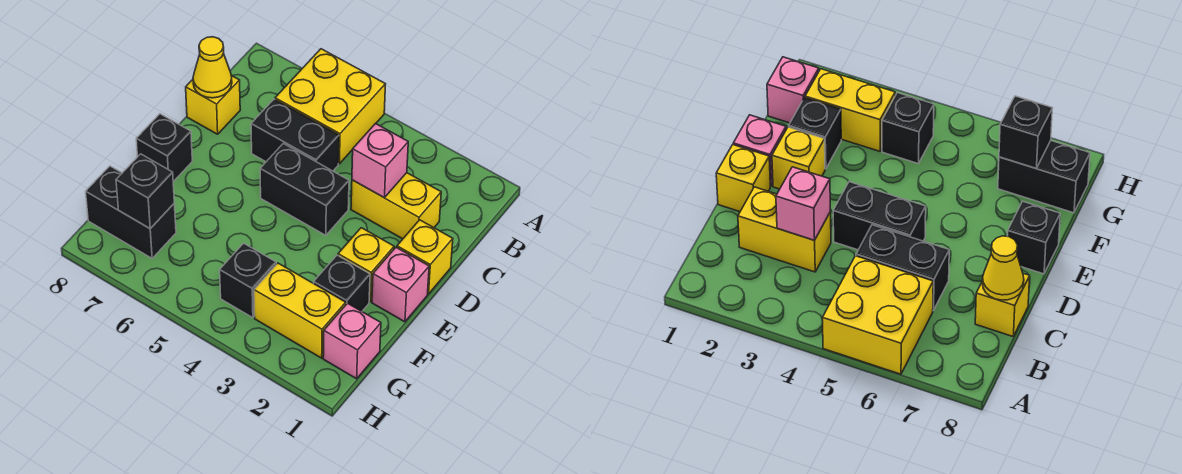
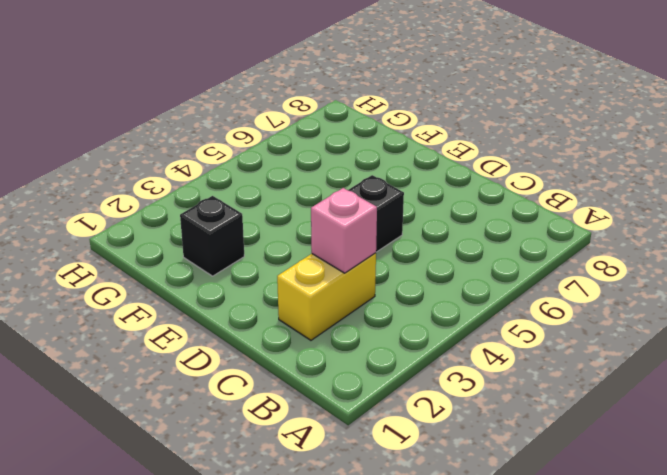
none -> yellow 2x2 brick [275,49,385,164]
none -> black 1x2 brick [251,99,339,171]
none -> yellow 1x1 brick [186,75,240,134]

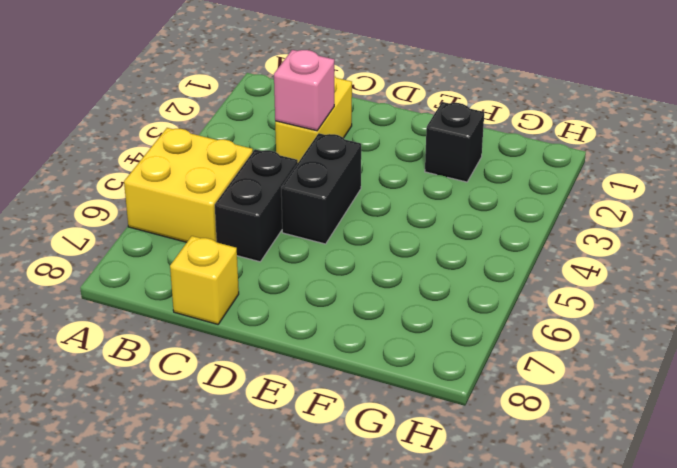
none -> yellow 1x1 brick [397,220,453,294]
none -> pink 1x1 brick [372,247,429,322]
none -> yellow 1x1 brick [338,228,394,302]

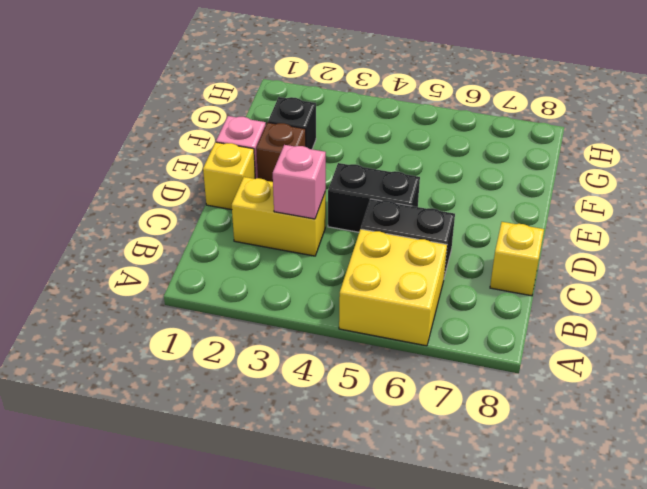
brown 1x1 brick [256,123,306,182] -> yellow 1x1 brick [338,228,394,302]
none -> black 1x1 brick [136,114,192,182]
none -> pink 1x1 brick [323,303,381,379]
none -> yellow 1x2 brick [254,263,346,358]

